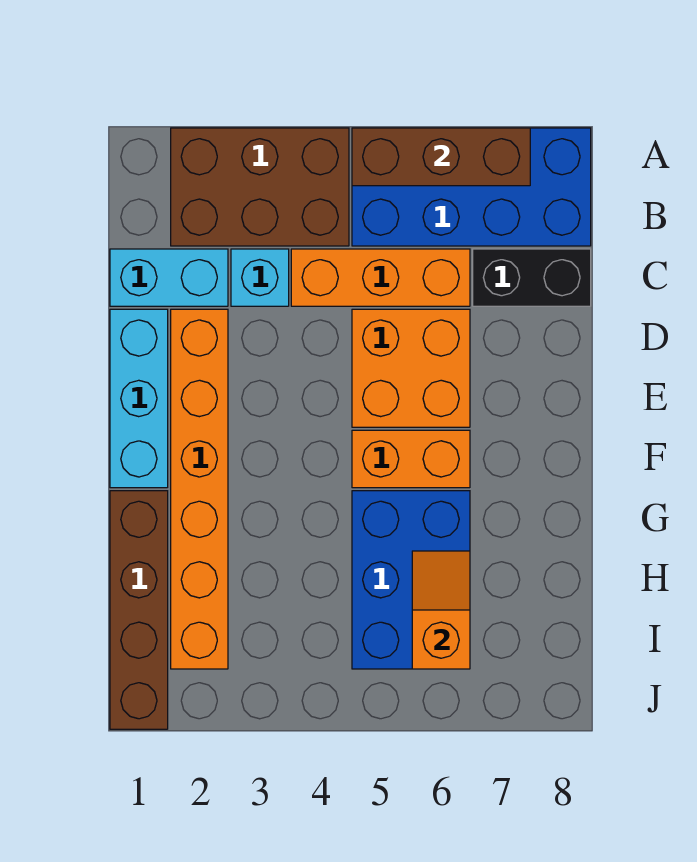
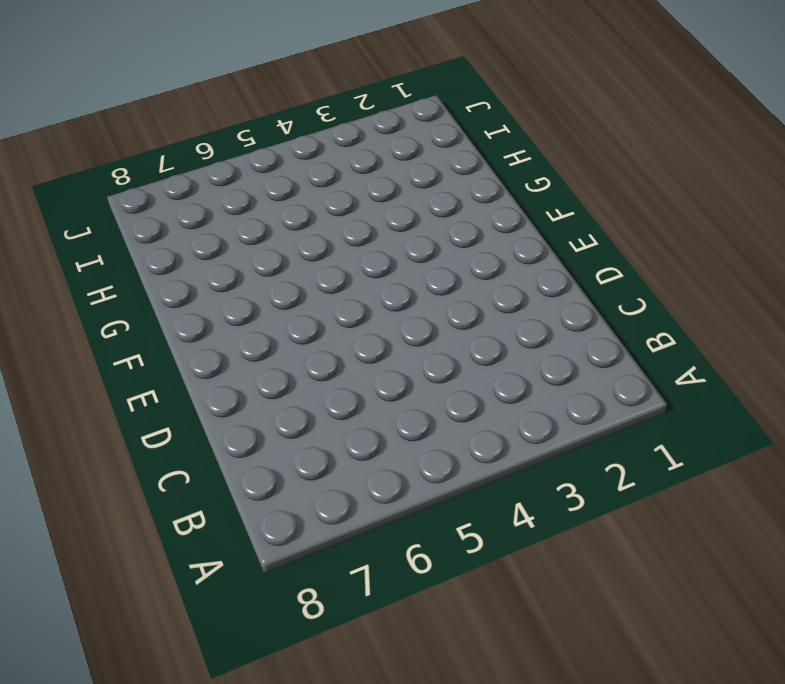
none -> brown 2x3 brick [171,128,349,246]
none -> blue 2x4 brick [352,128,591,246]
none -> cyan 1x2 brick [110,249,228,306]

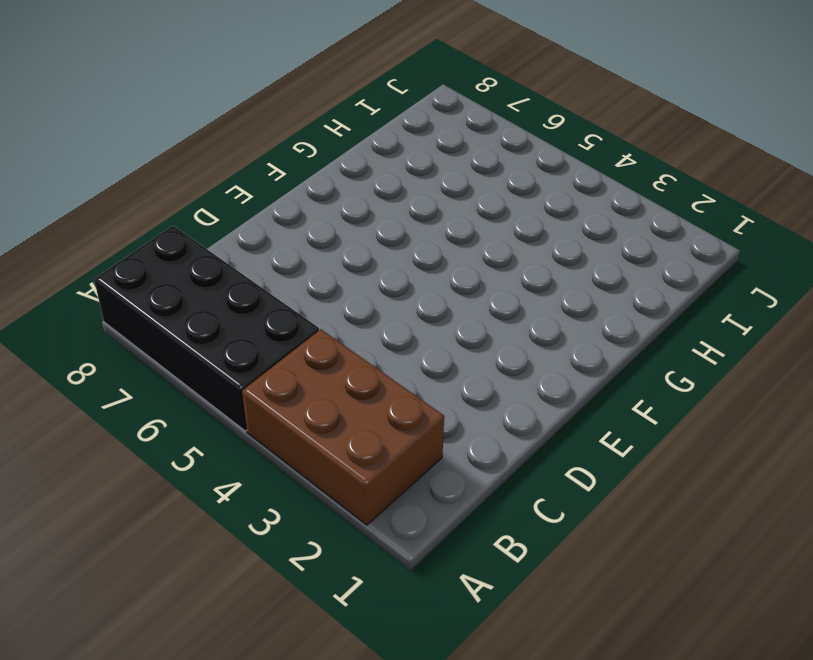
black 2x4 brick [94,226,319,431] -> blue 2x4 brick [352,128,591,246]
none -> cyan 1x2 brick [110,249,228,306]
none -> cyan 1x1 brick [231,249,289,306]
none -> orange 1x3 brick [291,249,470,306]

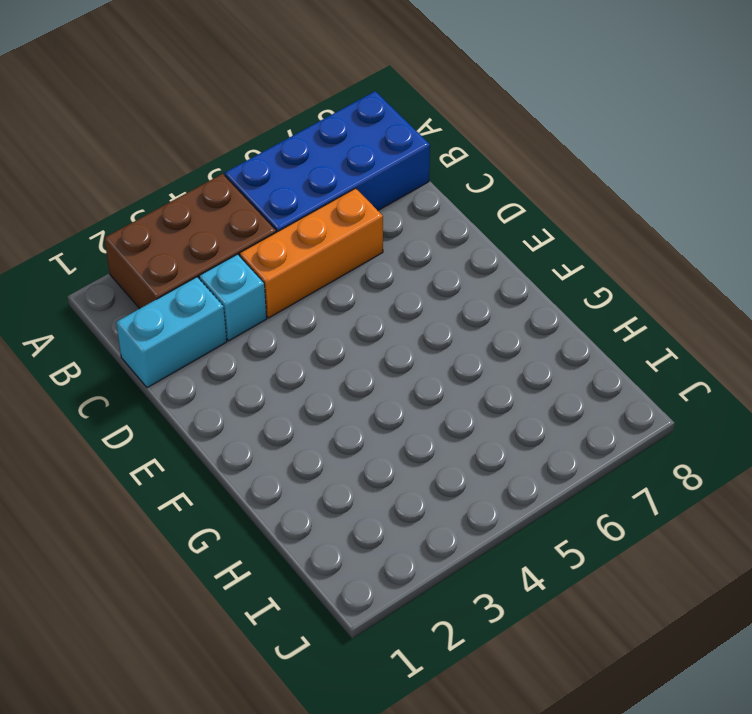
none -> black 1x2 brick [473,249,591,306]
none -> cyan 1x3 brick [110,309,168,488]
none -> orange 1x6 brick [171,309,228,669]

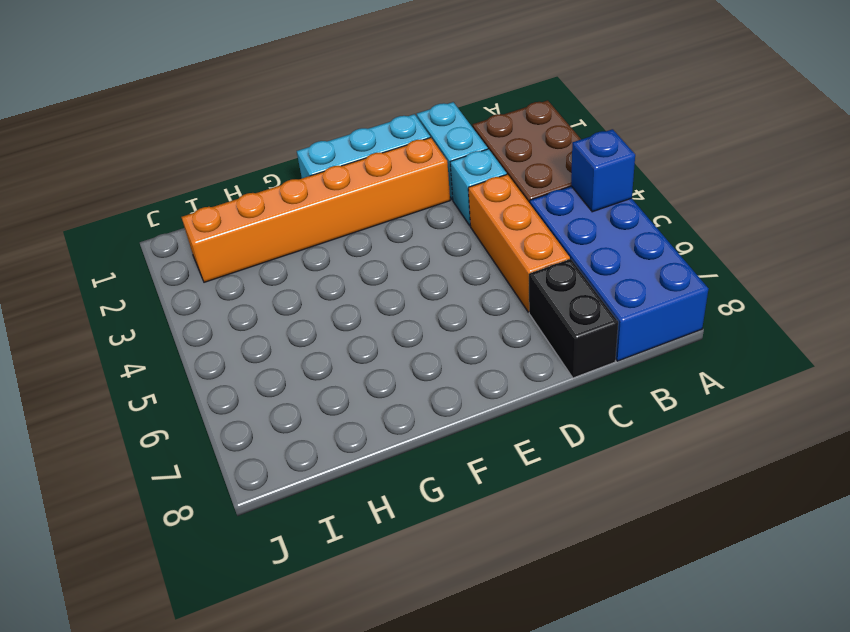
blue 1x1 brick [571,129,635,212] -> brown 1x3 brick [352,128,530,186]
none -> orange 2x2 brick [352,309,470,427]
none -> orange 1x2 brick [352,430,470,488]
none -> brown 1x4 brick [110,491,168,729]

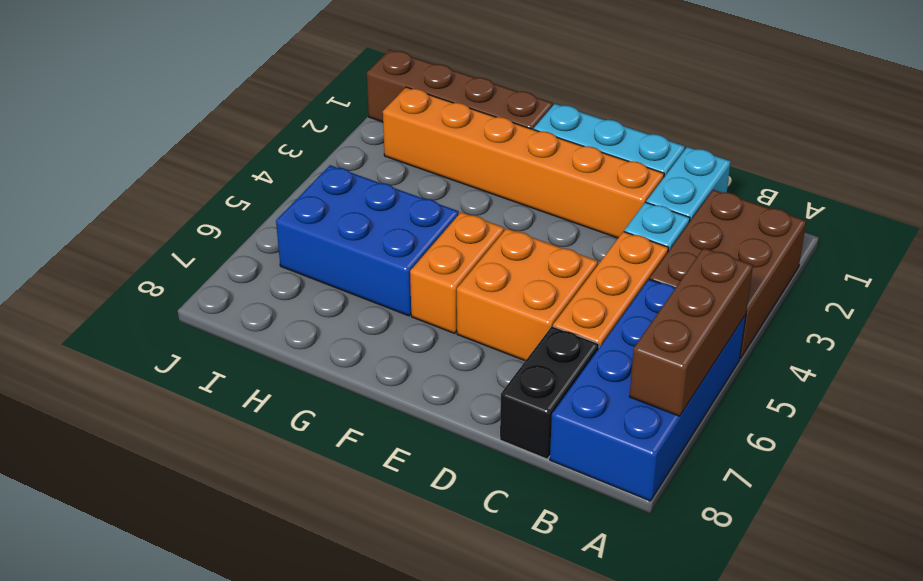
none -> orange 1x2 slope [412,551,470,669]

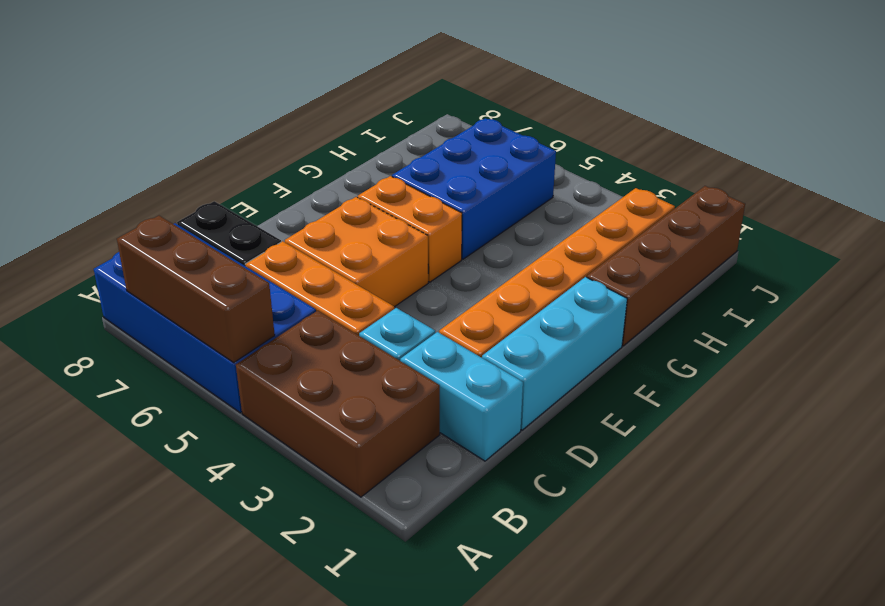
none -> orange 1x2 slope [412,551,470,669]

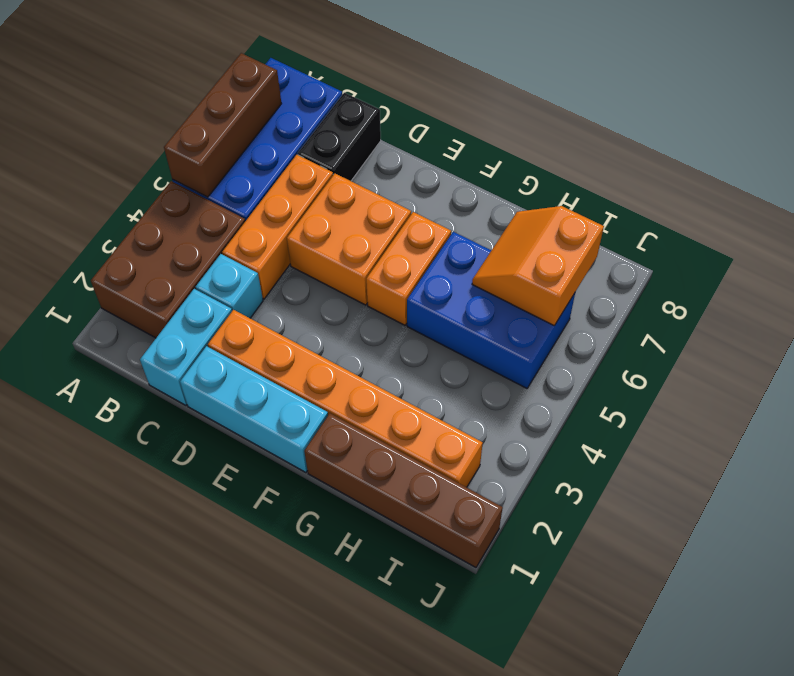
orange 2x2 slope [472,206,604,325] -> orange 1x2 slope [412,551,470,669]

